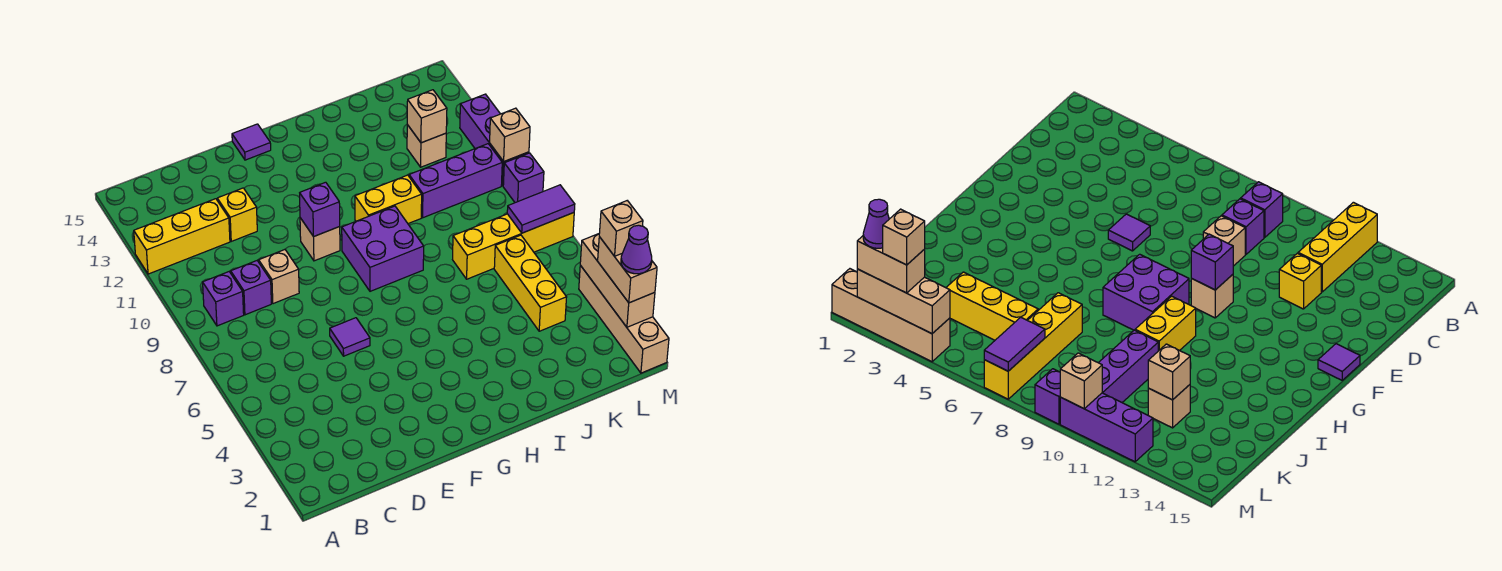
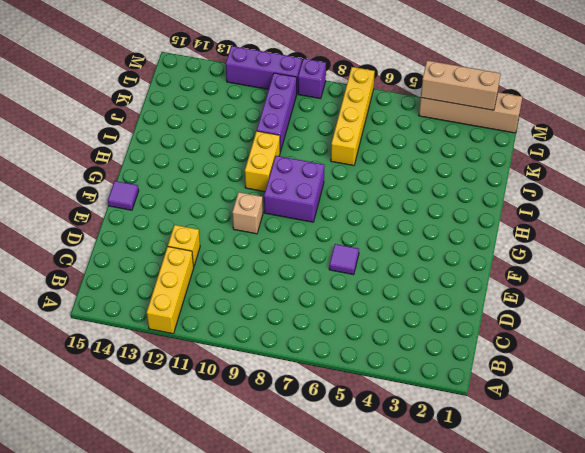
none -> purple 1x1 brick [203,272,244,326]
none -> purple 1x1 brick [231,261,271,315]
none -> tan 1x1 brick [259,250,299,304]

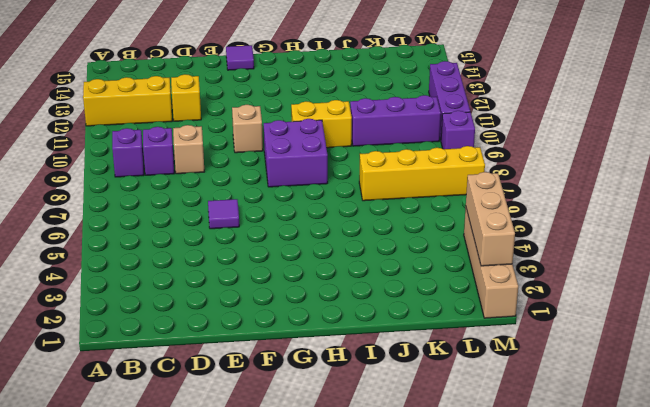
none -> yellow 1x3 brick [494,235,567,331]
none -> tan 1x1 brick [407,125,446,167]
none -> purple 1x1 brick [300,182,340,237]

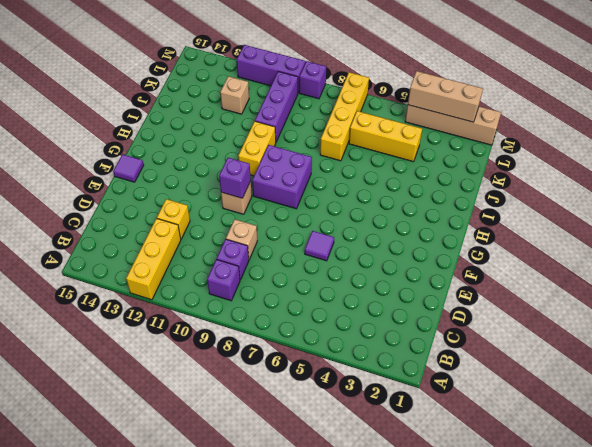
none -> tan 1x1 brick [407,90,447,143]
none -> purple 1x2 tile [507,185,575,233]
none -> tan 1x1 brick [490,108,530,161]

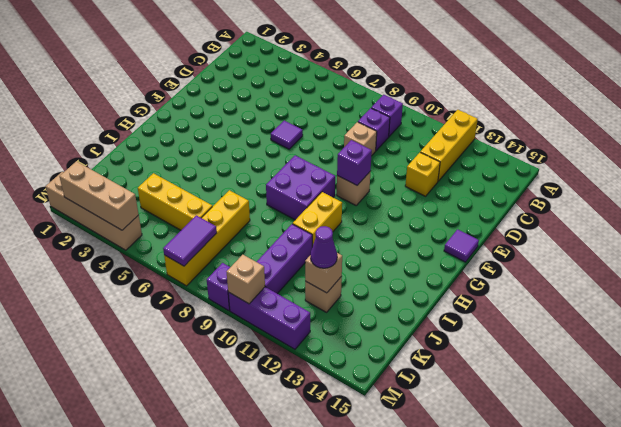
purple 1x1 cone [311,226,337,268] -> purple 1x1 cone moved to [621,225,652,274]
none -> tan 1x2 brick [598,237,657,303]
none -> tan 1x1 brick [599,201,643,256]

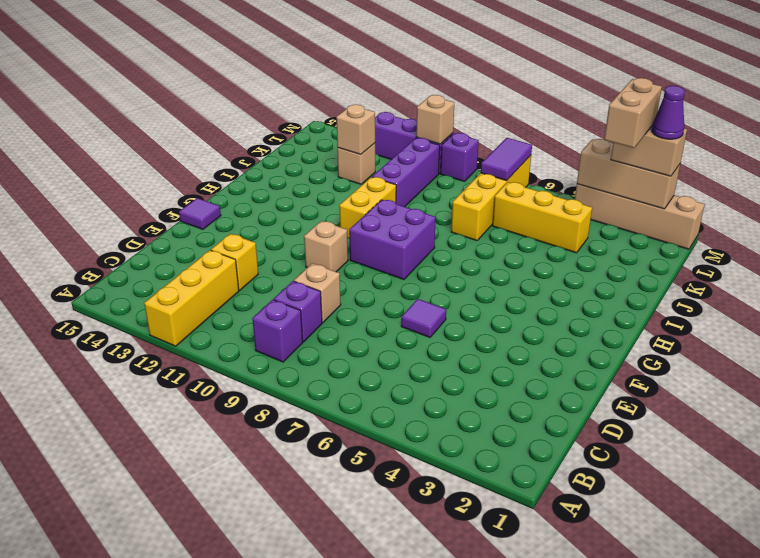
tan 1x2 brick [604,78,662,148] -> tan 1x1 brick [599,201,643,256]
none -> purple 1x1 brick [300,182,340,237]

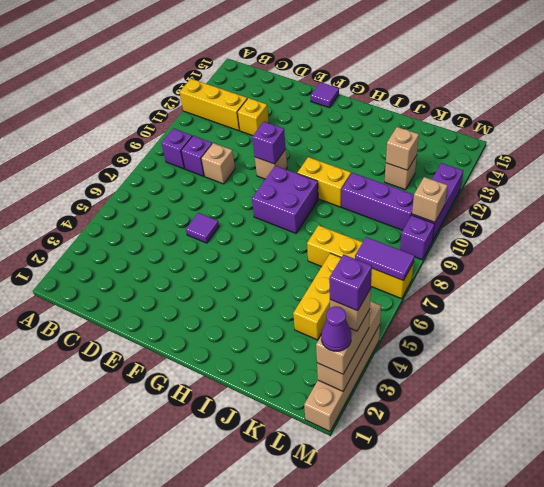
purple 1x1 brick [329,255,372,311] -> none

